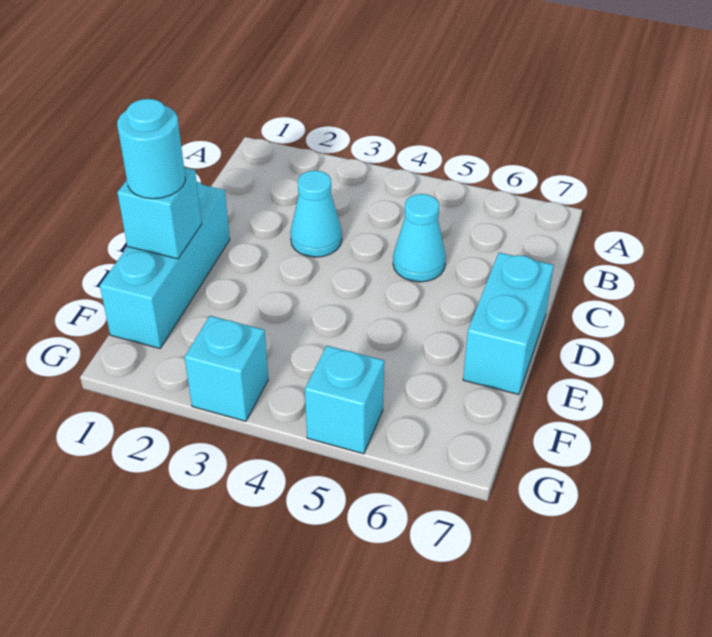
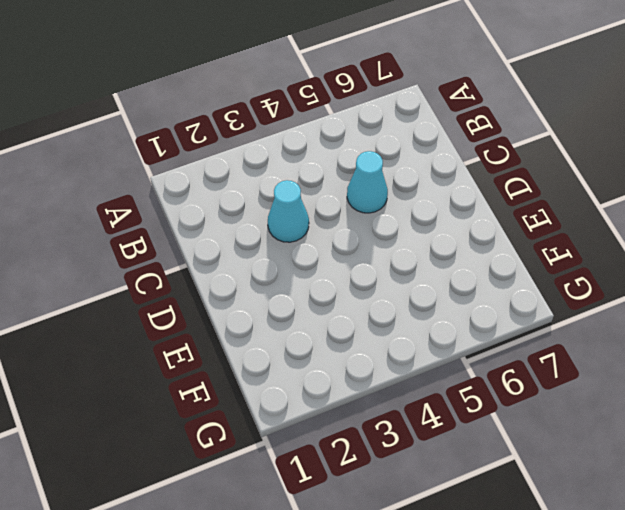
none -> cyan 1x3 brick [100,182,230,348]
none -> cyan 1x2 brick [463,253,554,395]

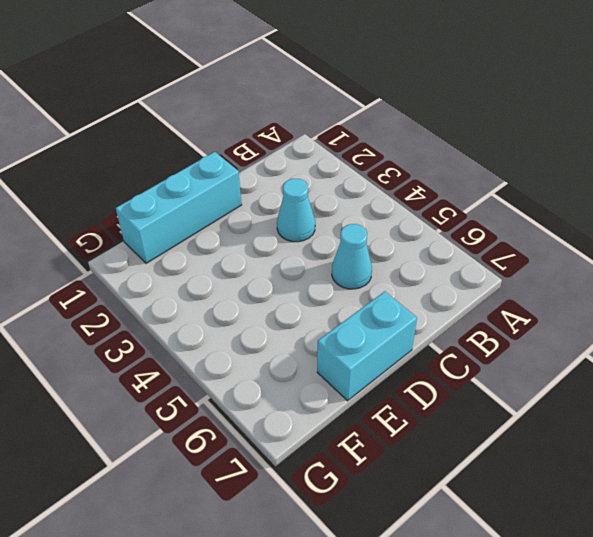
none -> cyan 1x1 brick [185,316,268,421]
none -> cyan 1x1 brick [305,346,384,454]

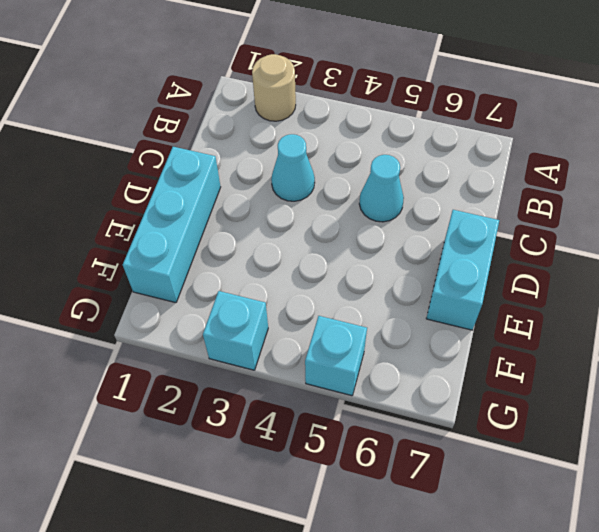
tan 1x1 round brick [252,54,296,121] -> none
none -> cyan 1x1 brick [117,167,202,259]
none -> cyan 1x1 round brick [117,99,185,199]

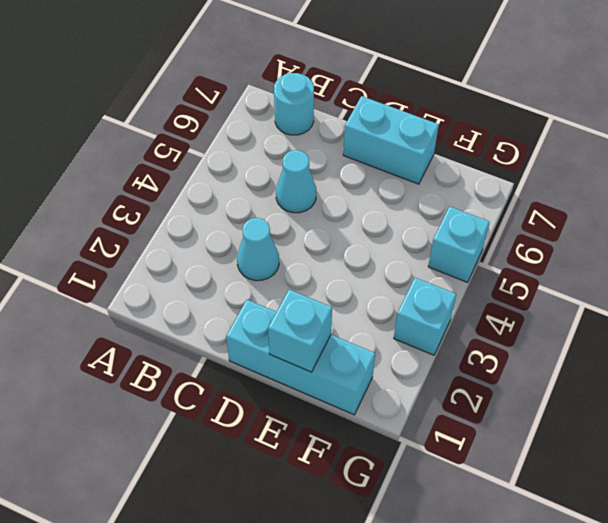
cyan 1x1 round brick [274,73,314,135] -> cyan 1x1 round brick moved to [117,99,185,199]

